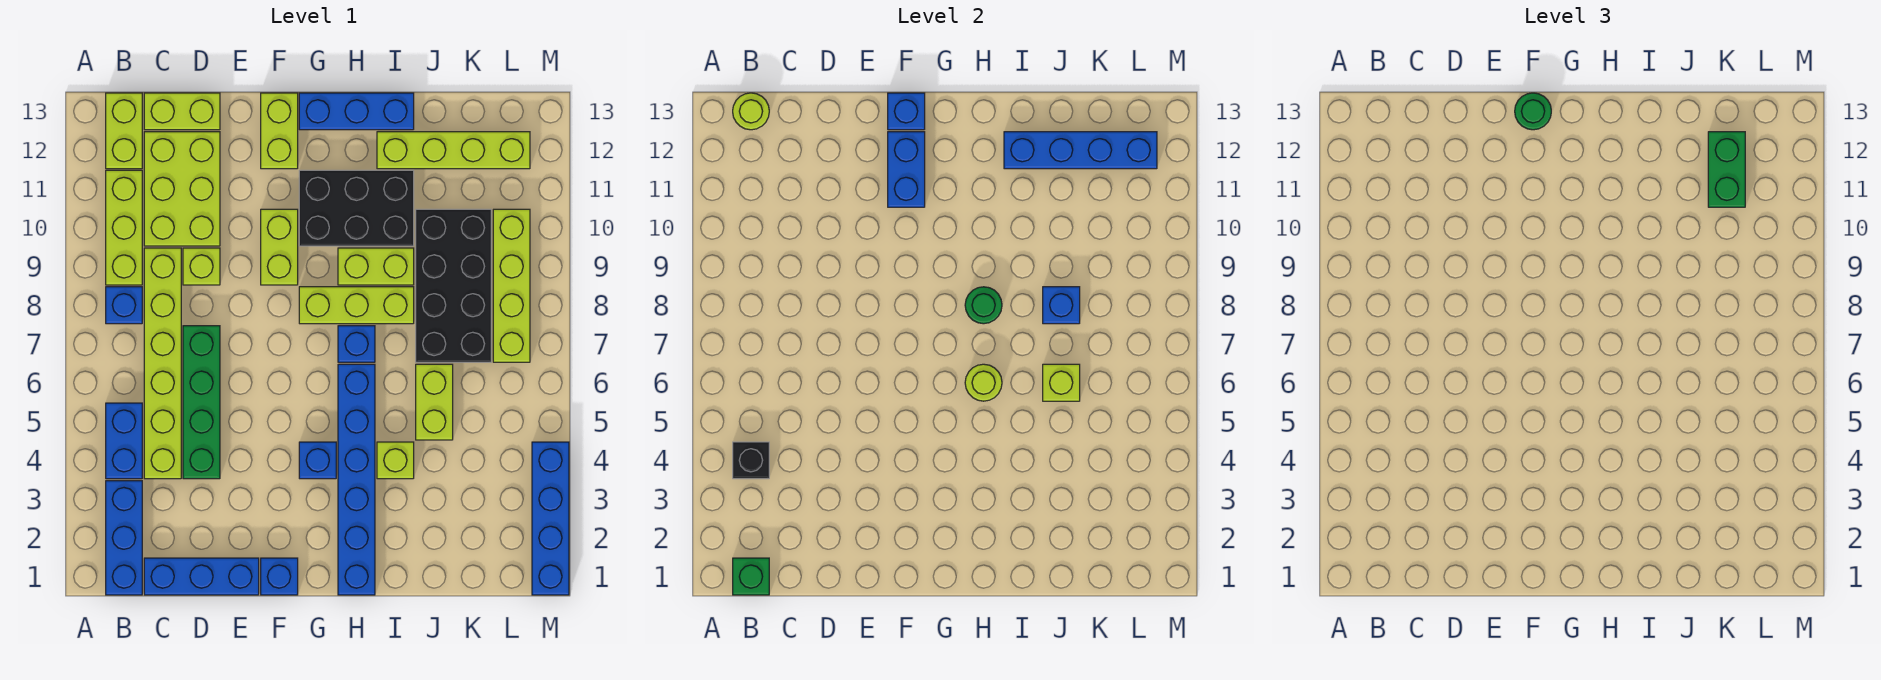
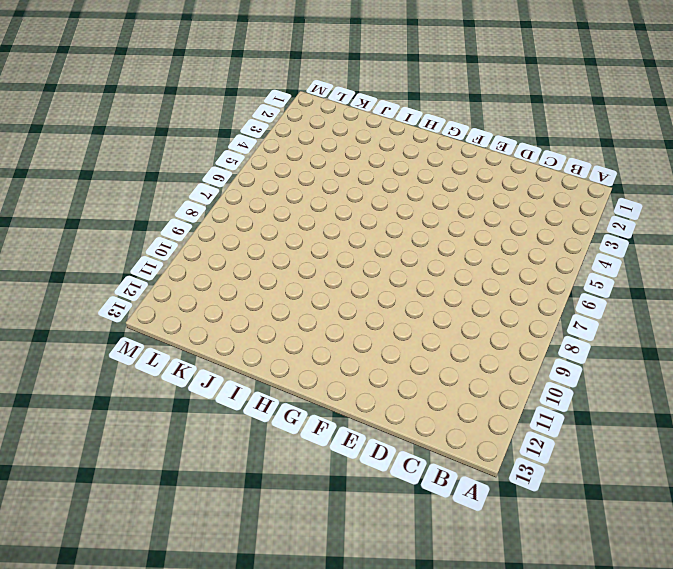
none -> blue 1x3 brick [106,481,142,595]
none -> blue 1x2 brick [106,403,142,479]
none -> blue 1x1 brick [106,287,142,324]
none -> lime 1x3 brick [106,170,142,285]

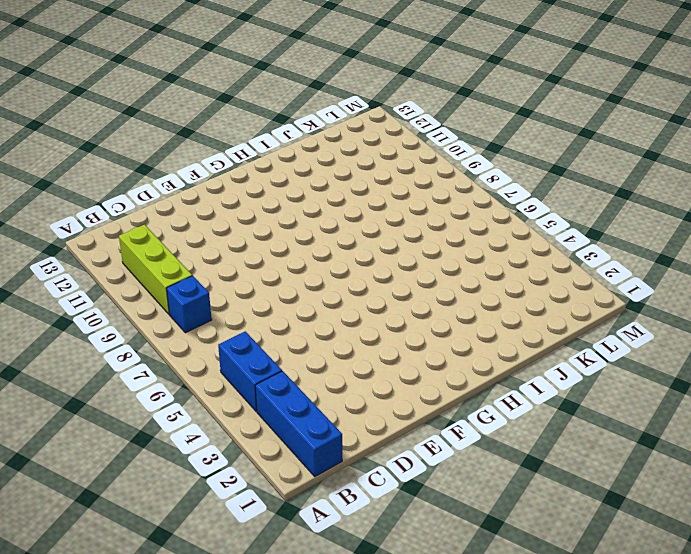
none -> lime 1x2 brick [106,93,142,169]
none -> blue 1x3 brick [144,558,259,595]
none -> lime 1x6 brick [144,248,181,479]
none -> lime 2x3 brick [144,132,220,246]

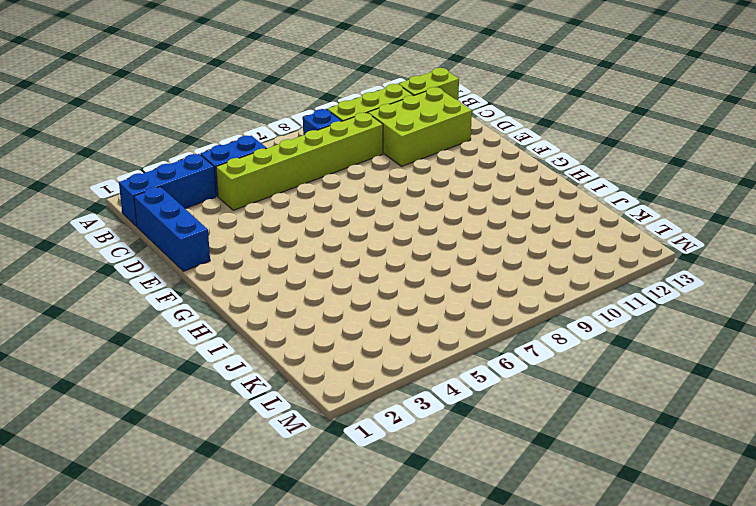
none -> lime 1x2 brick [144,93,220,130]
none -> green 1x4 brick [183,326,220,479]
none -> lime 1x1 brick [183,248,220,285]
none -> blue 1x1 brick [261,558,298,595]

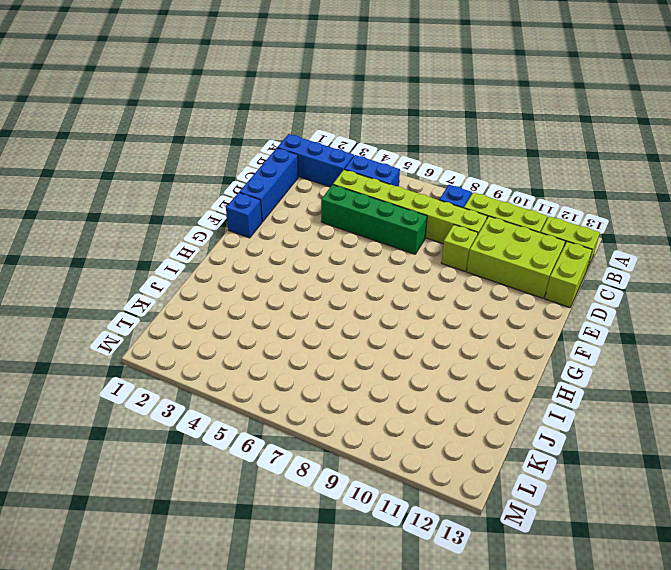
none -> lime 1x2 brick [261,209,298,285]
none -> lime 1x2 brick [261,93,298,169]
none -> blue 1x1 brick [299,442,336,479]
none -> lime 1x3 brick [299,287,414,324]

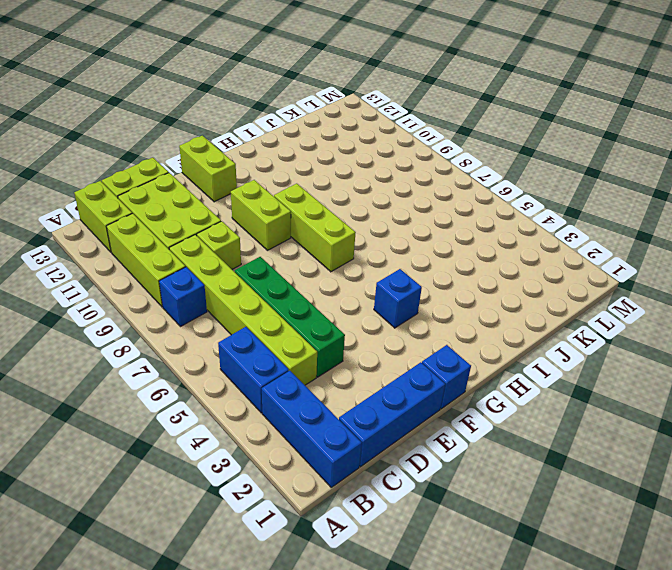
lime 1x3 brick [274,184,356,272] -> lime 1x3 brick turned to [299,287,414,324]
none -> black 2x3 brick [299,170,414,246]
none -> blue 1x3 brick [299,93,414,130]
none -> blue 1x6 brick [338,364,375,595]
none -> blue 1x1 brick [338,326,375,362]

